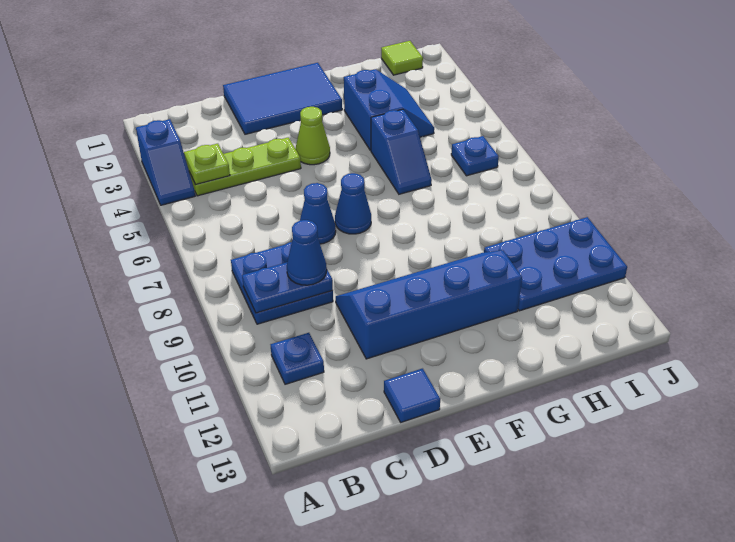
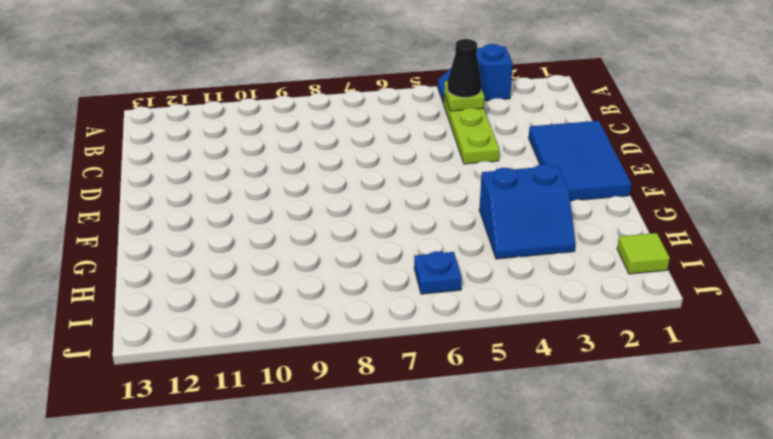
black 1x1 cone [447,39,482,97] -> none
none -> blue 2x2 plate [231,242,333,324]
none -> blue 1x1 plate [271,333,324,384]
none -> blue 1x1 cone [300,183,336,244]

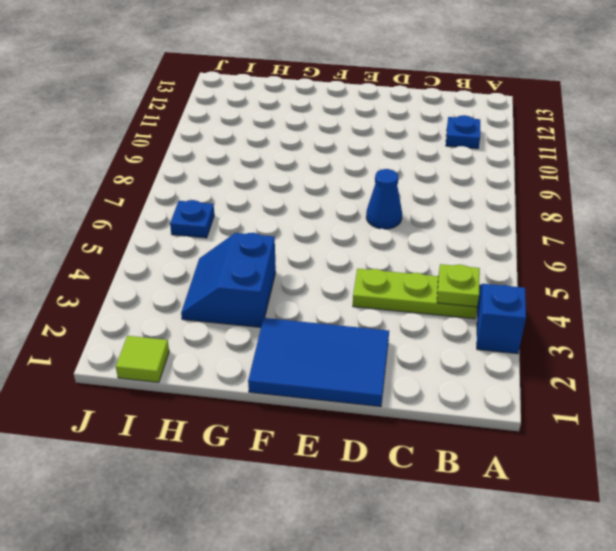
none -> blue 2x2 plate [231,242,333,324]
none -> blue 2x4 slope [336,250,522,359]
none -> blue 1x1 tile [384,369,440,422]

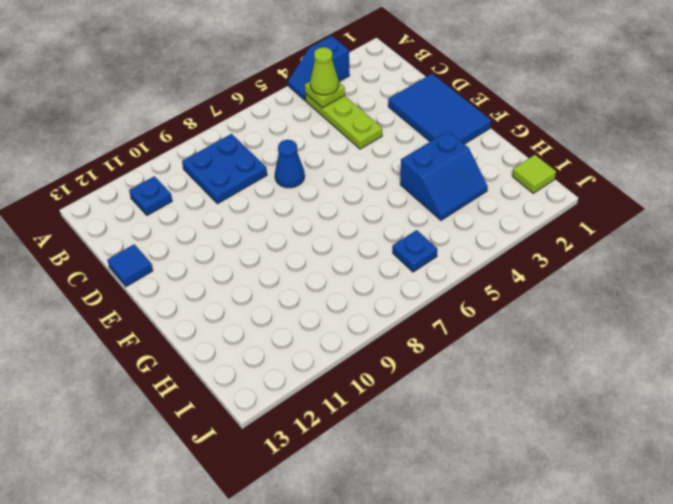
lime 1x1 cone [310,47,339,95] -> lime 1x1 cone moved to [295,107,330,165]
none -> blue 2x4 slope [336,250,522,359]
none -> blue 1x1 cone [335,173,371,234]
none -> blue 1x2 slope [371,109,432,194]

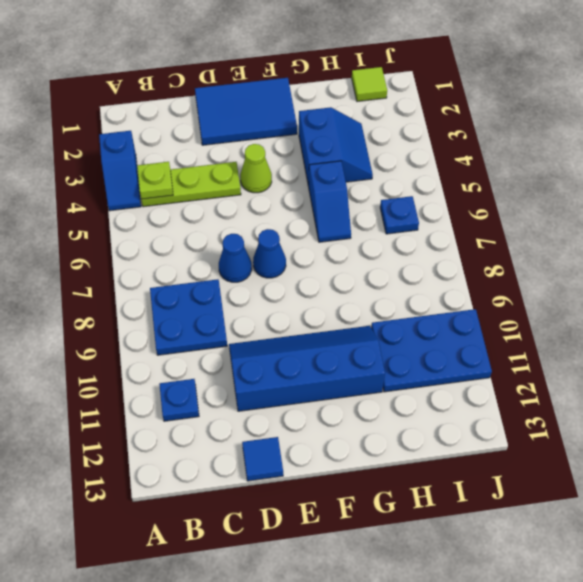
none -> blue 1x2 plate [242,262,333,313]
none -> blue 1x1 cone [287,220,327,285]

